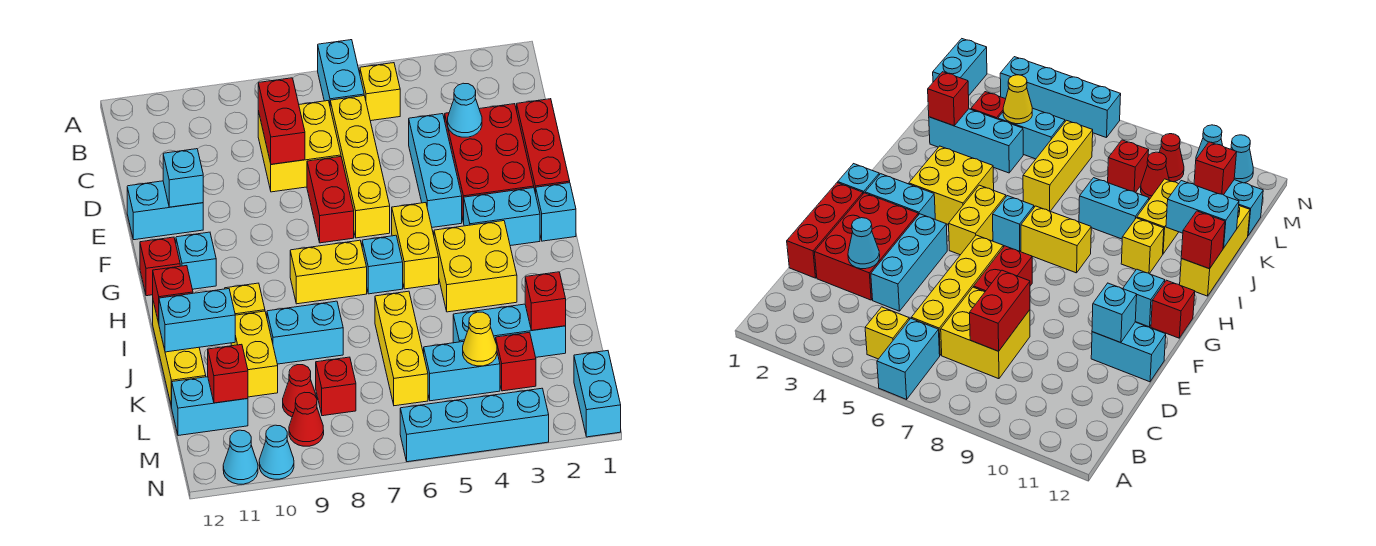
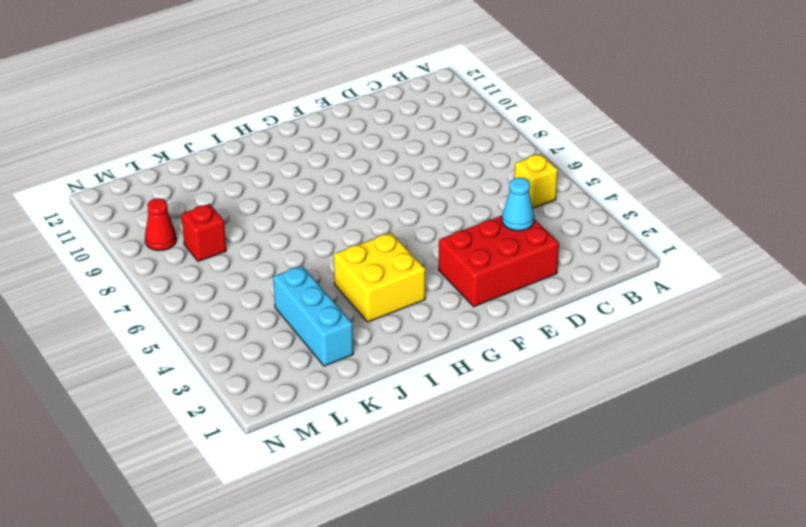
none -> cyan 1x2 brick [318,40,364,104]
none -> yellow 1x4 brick [330,96,390,238]
none -> yellow 2x2 brick [258,101,341,192]
none -> red 1x3 brick [517,99,570,194]

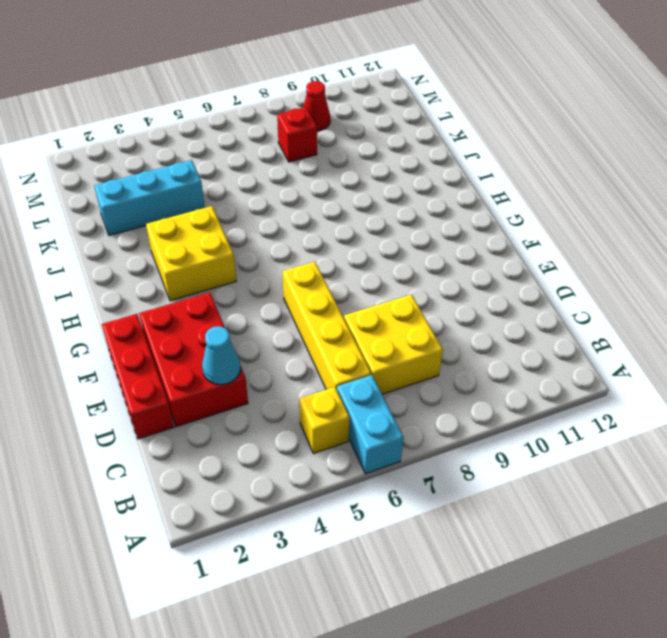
none -> cyan 1x3 brick [409,114,462,227]
none -> red 1x2 brick [307,157,354,243]
none -> cyan 1x2 brick [127,181,203,240]
none -> cyan 1x1 brick [536,183,576,241]

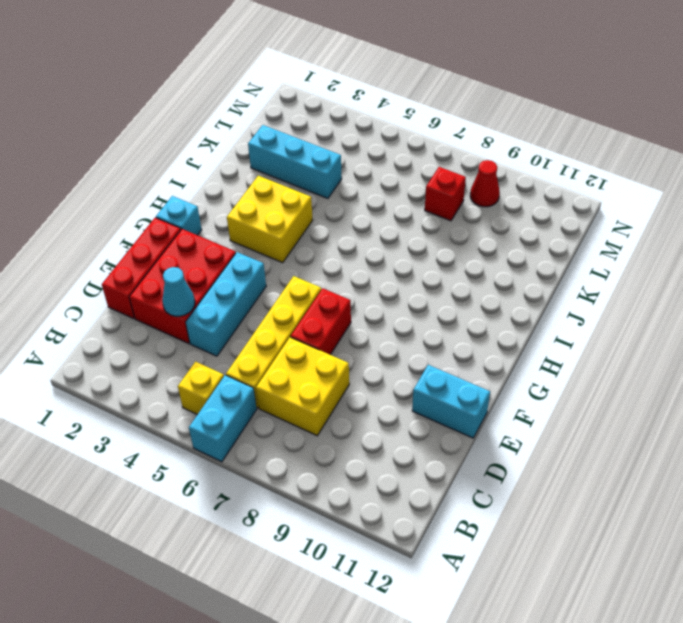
none -> cyan 1x2 brick [464,188,540,246]
none -> yellow 1x2 brick [392,203,439,289]
none -> cyan 1x1 brick [176,232,216,289]
none -> red 1x1 brick [140,237,180,296]

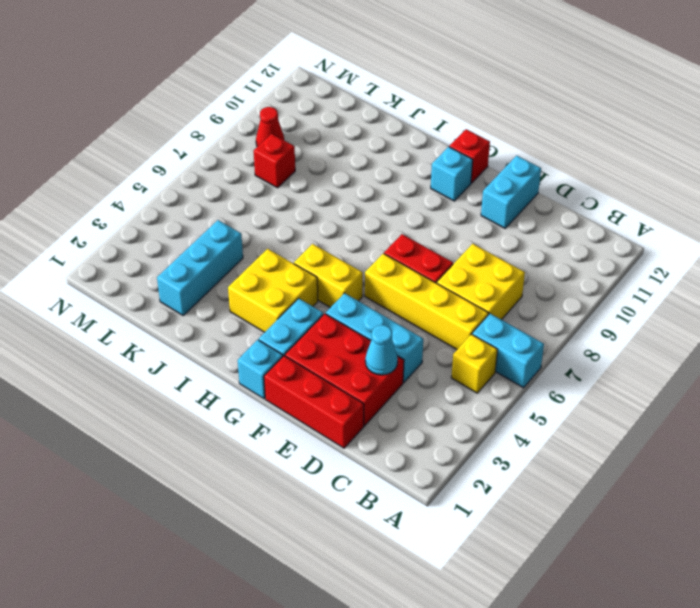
none -> cyan 1x1 brick [362,235,403,294]
none -> yellow 1x2 brick [290,240,367,304]
none -> yellow 1x1 brick [225,283,265,315]
none -> yellow 1x3 brick [153,301,206,407]

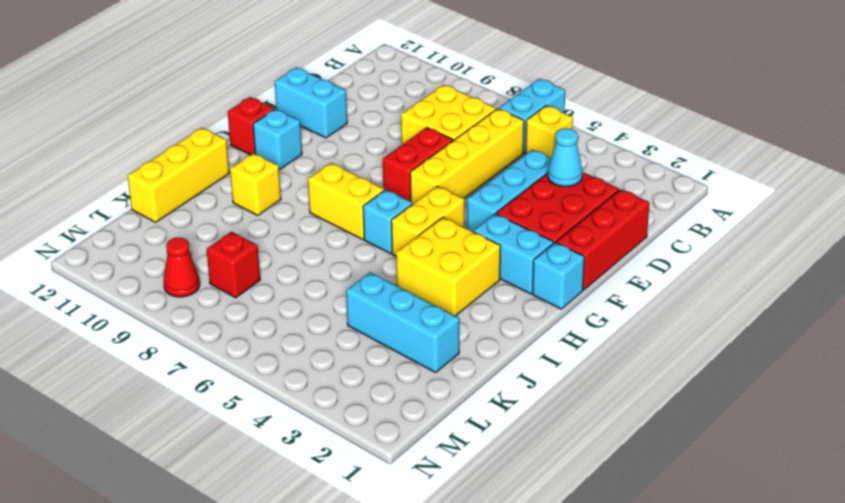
none -> yellow 1x3 brick [375,291,428,406]
none -> cyan 1x2 brick [267,301,343,364]
none -> yellow 1x2 brick [231,311,278,397]
none -> red 1x1 brick [496,332,536,391]

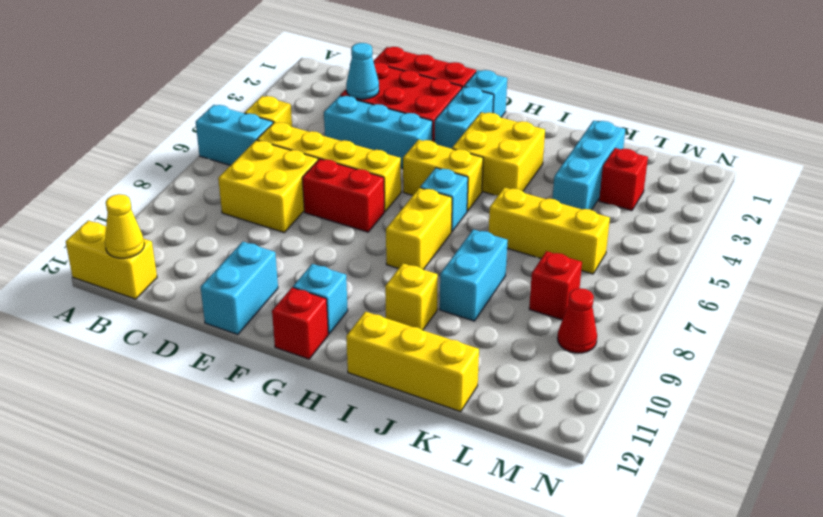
yellow 1x2 brick [66,221,157,299] -> yellow 1x2 brick moved to [231,311,278,397]
yellow 1x1 cone [105,194,144,258] -> yellow 1x1 cone moved to [463,312,497,366]
none -> cyan 1x2 brick [424,342,500,401]
none -> red 1x1 cone [283,365,317,417]
none -> cyan 1x2 brick [172,377,248,436]
none -> cyan 1x2 brick [574,351,621,437]

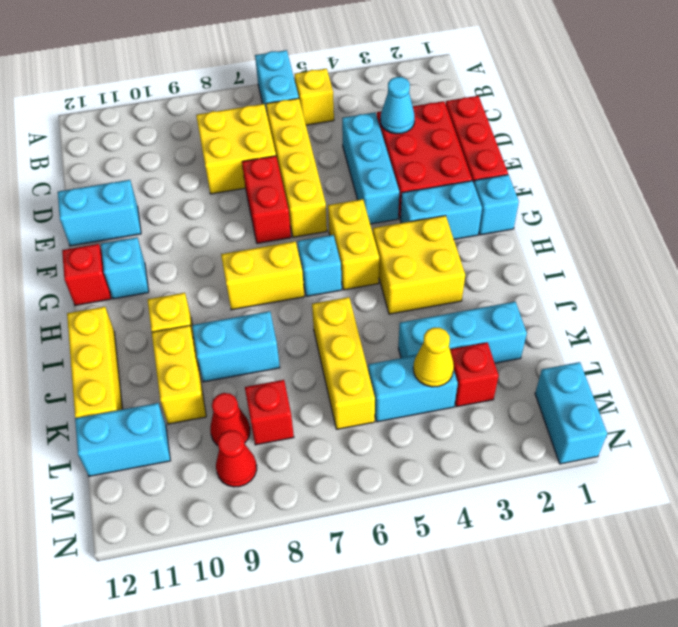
none -> cyan 1x4 brick [400,388,549,462]
none -> cyan 1x1 cone [259,425,294,479]
none -> cyan 1x1 cone [223,430,258,484]
none -> red 1x2 brick [258,78,305,164]

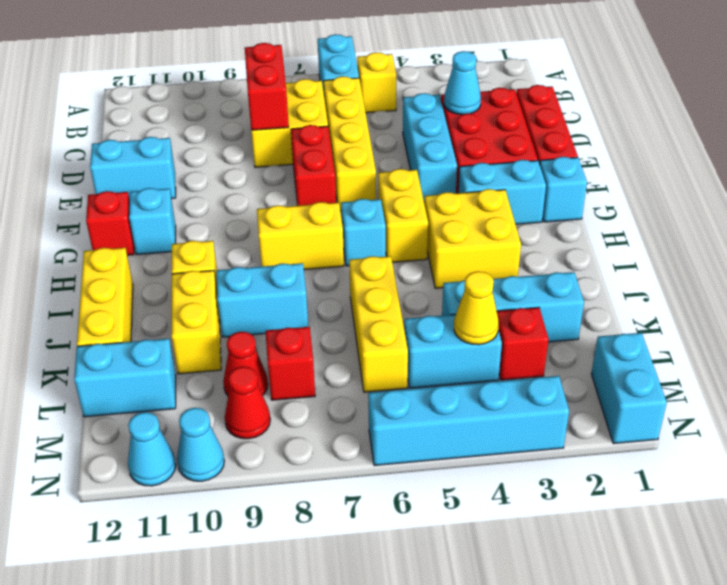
none -> cyan 1x1 brick [163,149,203,207]
none -> red 1x1 brick [153,266,193,323]
none -> cyan 1x2 brick [159,289,235,352]
none -> red 1x1 brick [525,272,566,330]

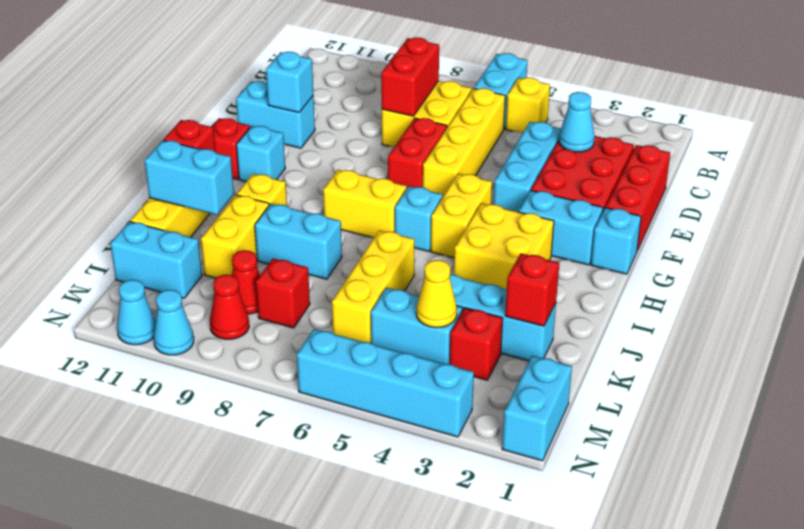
none -> red 1x1 brick [208,344,248,403]

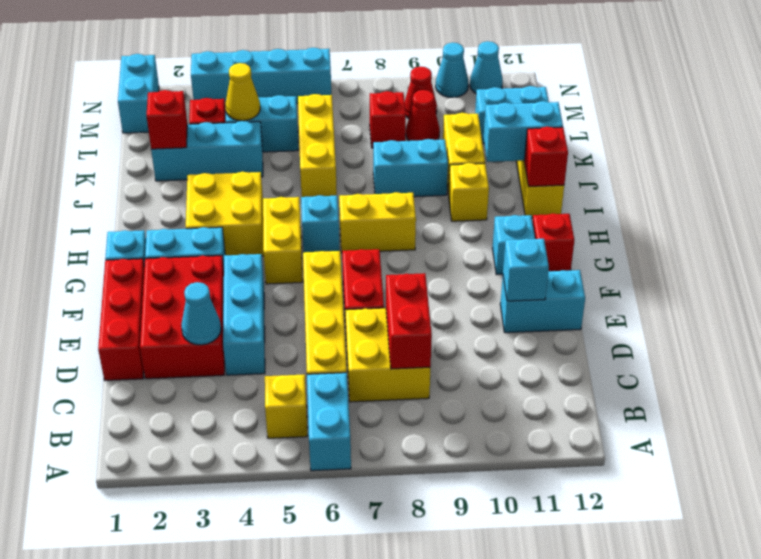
none -> red 1x1 brick [208,344,248,403]

